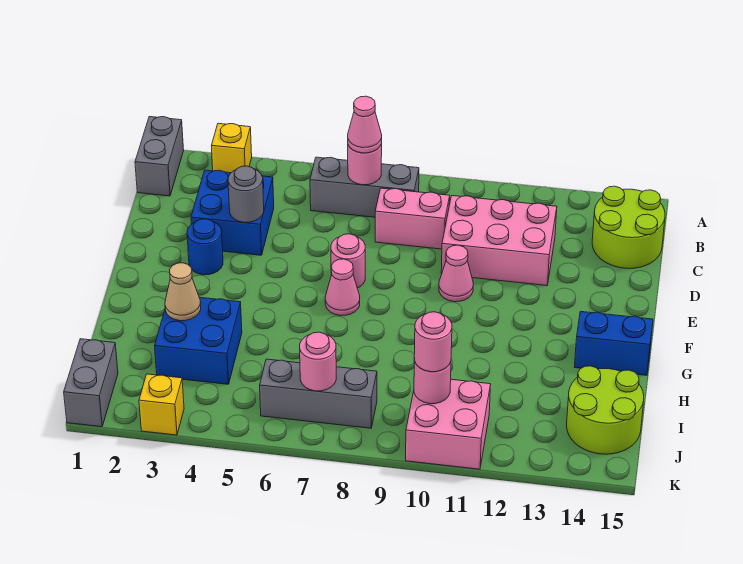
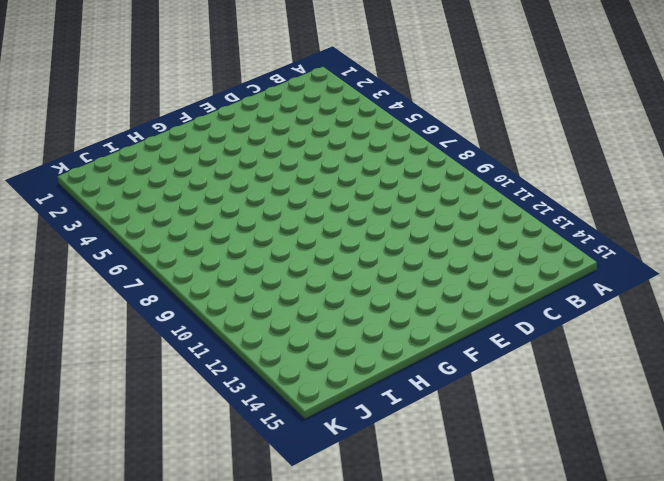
none -> grey 1x2 brick [135,117,184,196]
none -> yellow 1x1 brick [211,123,252,173]
none -> grey 1x3 brick [310,157,419,217]

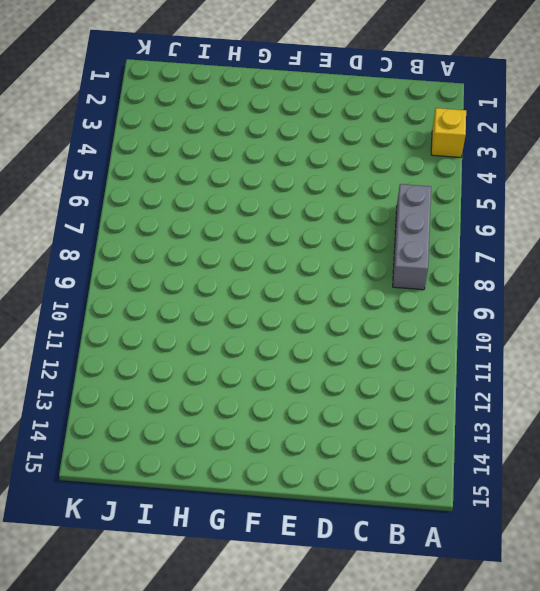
none -> grey 1x2 brick [135,117,184,196]
none -> lime 2x2 round brick [592,186,665,269]
none -> blue 2x2 brick [191,170,274,255]

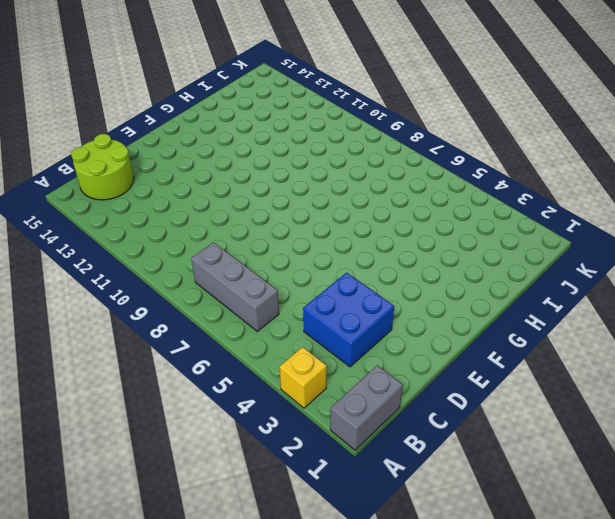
none -> pink 1x2 brick [375,188,450,249]
none -> pink 2x3 brick [441,196,557,286]
none -> blue 1x1 round brick [187,219,223,275]

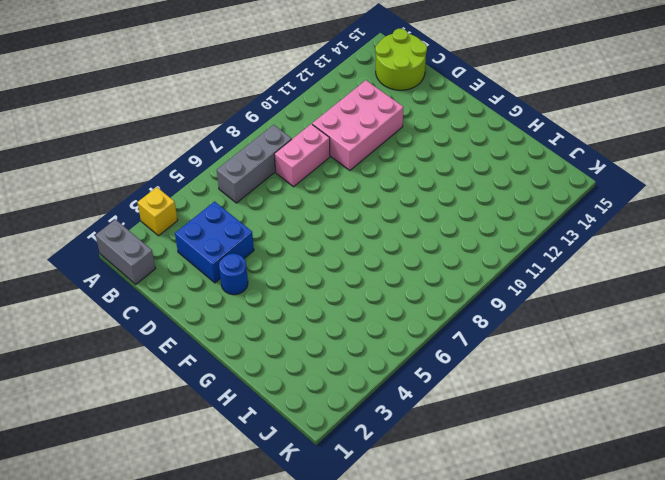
none -> pink 1x1 round brick [331,234,365,288]
none -> pink 1x1 cone [439,245,473,302]
none -> pink 1x1 cone [325,259,360,316]

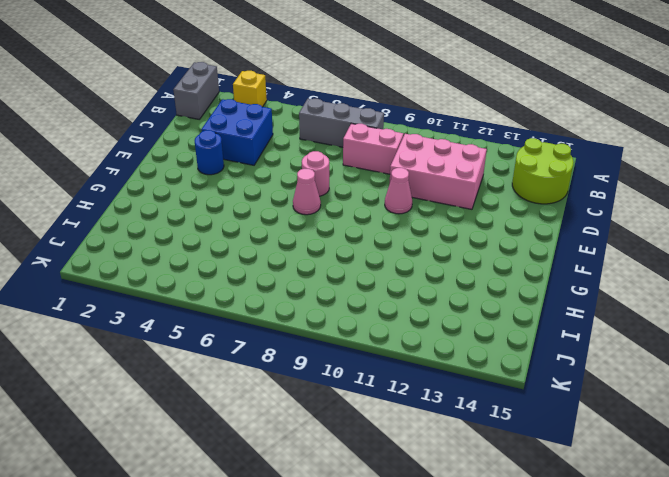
none -> blue 1x2 brick [575,311,653,375]
none -> blue 2x2 brick [155,297,242,384]
none -> lime 2x2 round brick [567,366,644,454]

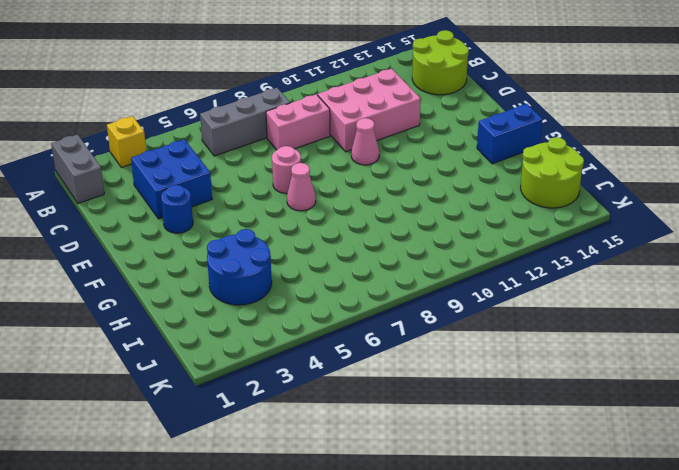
blue 2x2 round brick [207,229,272,305] -> blue 2x2 brick [155,297,242,384]
none -> grey 1x2 brick [64,339,118,427]
none -> grey 1x3 brick [260,359,377,428]
none -> pink 2x2 brick [406,379,491,469]

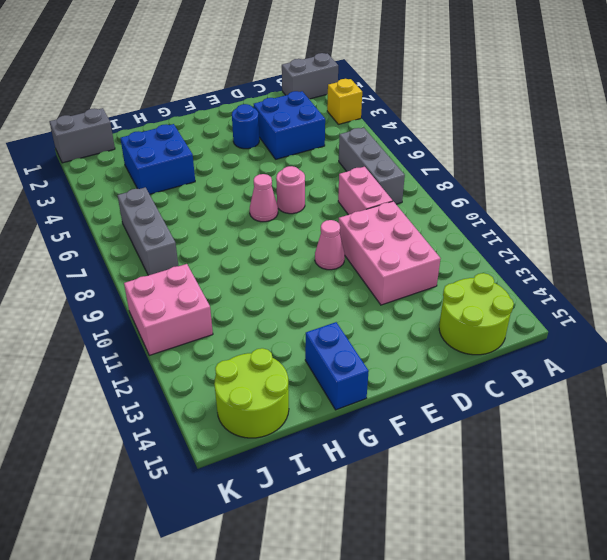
none -> yellow 1x1 brick [139,374,184,435]
none -> pink 1x1 round brick [348,144,382,185]
none -> grey 1x1 round brick [228,166,264,222]

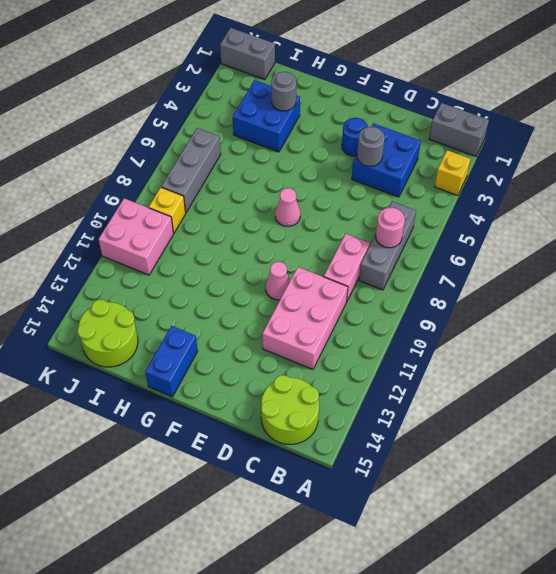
grey 1x1 round brick [271,72,297,111] -> tan 1x1 cone [165,263,201,321]
yellow 1x1 brick [149,188,186,233] -> yellow 1x1 brick moved to [139,374,184,435]
none -> pink 1x1 round brick [331,234,365,288]
none -> pink 1x1 round brick [300,332,336,391]
none -> pink 1x1 round brick [414,359,451,404]

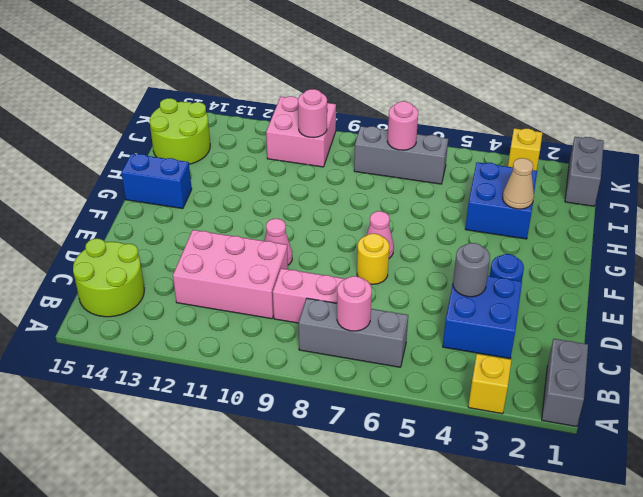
yellow 1x1 round brick [357,234,389,284] -> pink 1x1 round brick [331,234,365,288]
none -> pink 1x1 cone [348,96,382,153]
none -> pink 1x1 round brick [414,312,452,372]

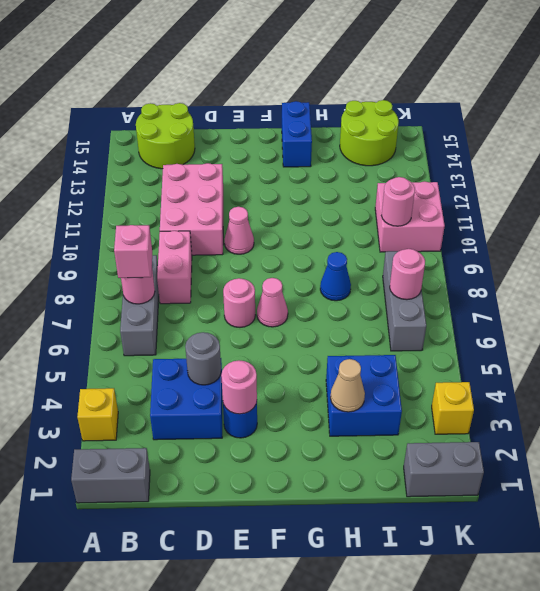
pink 1x1 brick [114,225,152,278] -> pink 1x1 cone [348,96,382,153]
pink 1x1 round brick [221,360,257,414] -> pink 1x1 round brick moved to [414,312,452,372]
blue 1x1 cone [320,252,351,301] -> none

